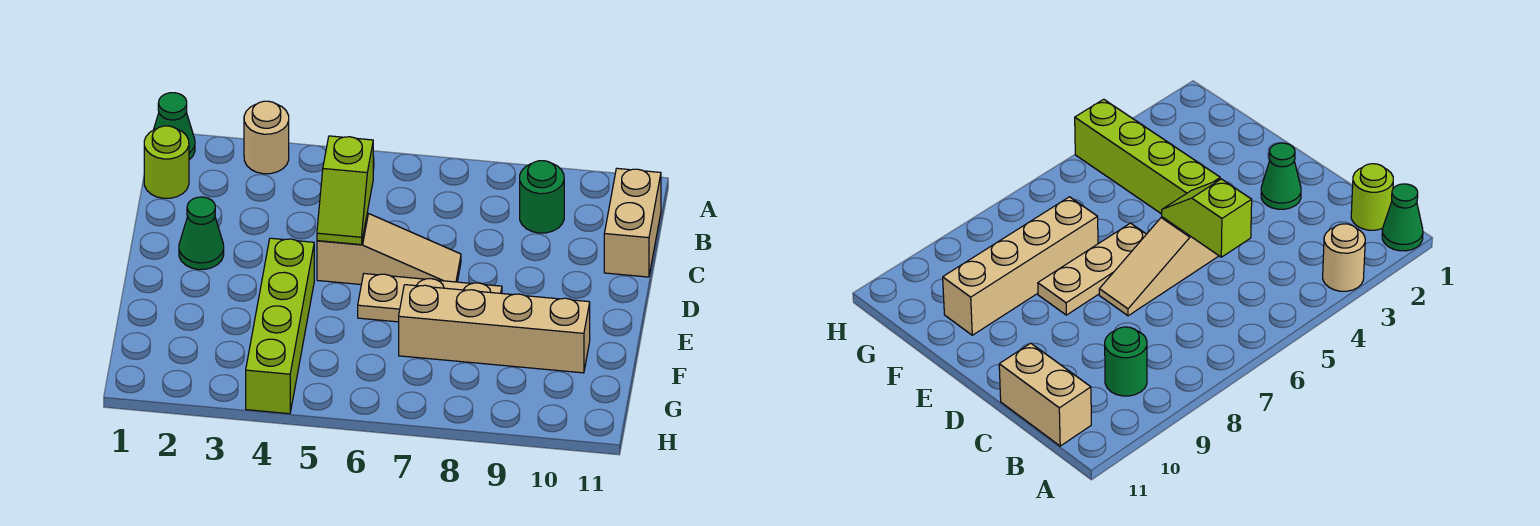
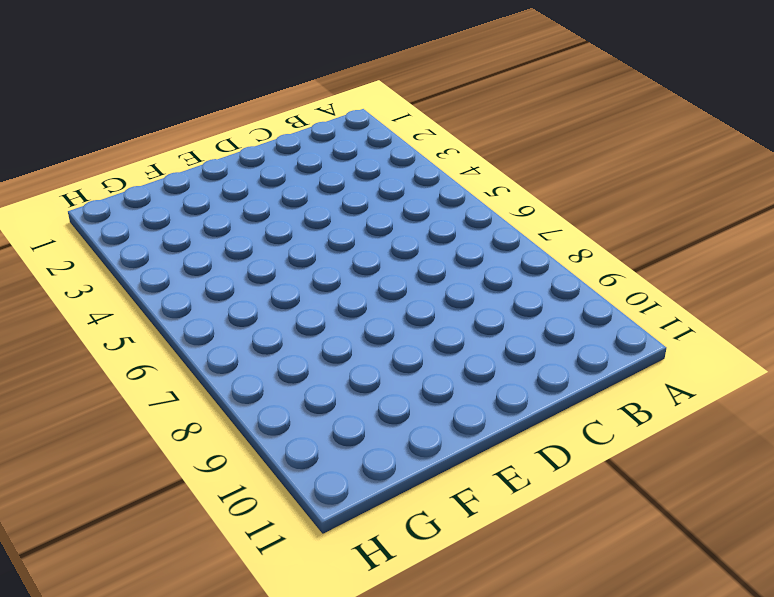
none -> green 1x1 cone [154,93,195,160]
none -> tan 1x1 round brick [244,101,289,174]

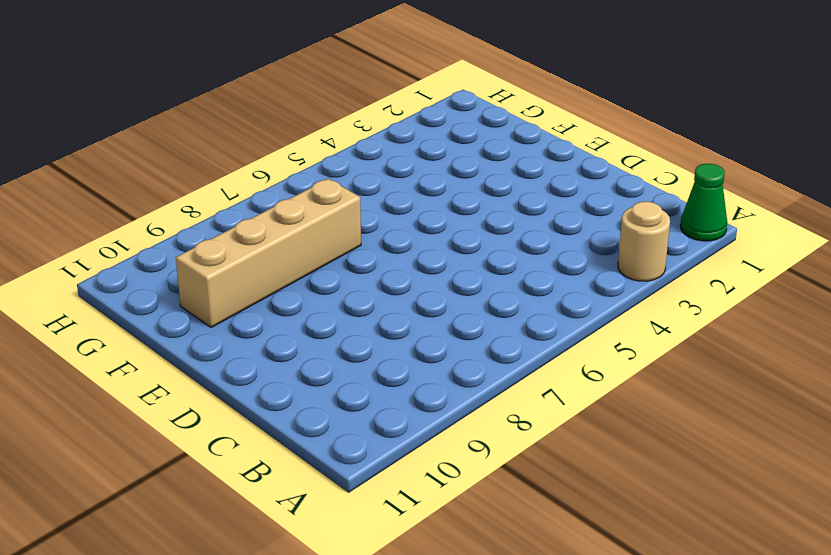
none -> lime 1x1 round brick [144,126,189,198]
none -> green 1x1 round brick [520,161,564,233]

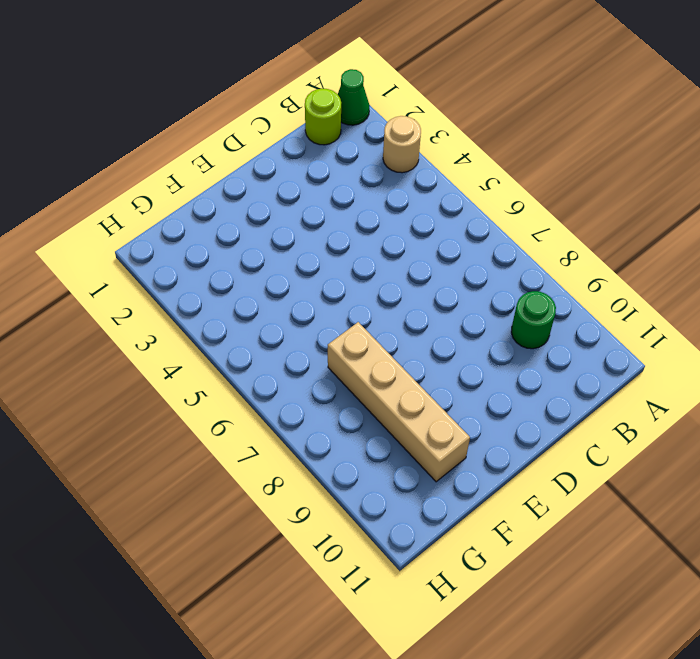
none -> tan 1x2 brick [604,168,661,277]
none -> green 1x1 cone [179,197,224,270]

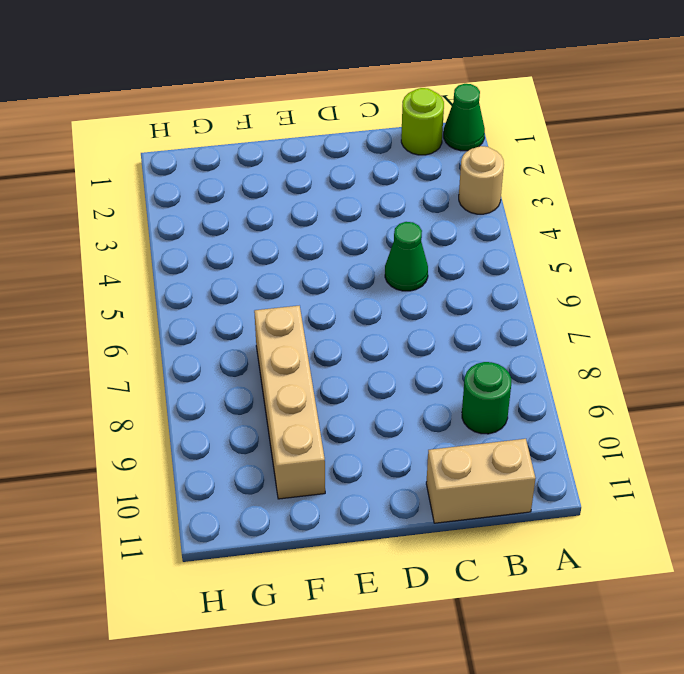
green 1x1 cone [385,222,428,291] -> green 1x1 cone moved to [179,197,224,270]
none -> tan 1x3 slope [317,213,461,284]
none -> lime 1x4 brick [246,238,314,414]

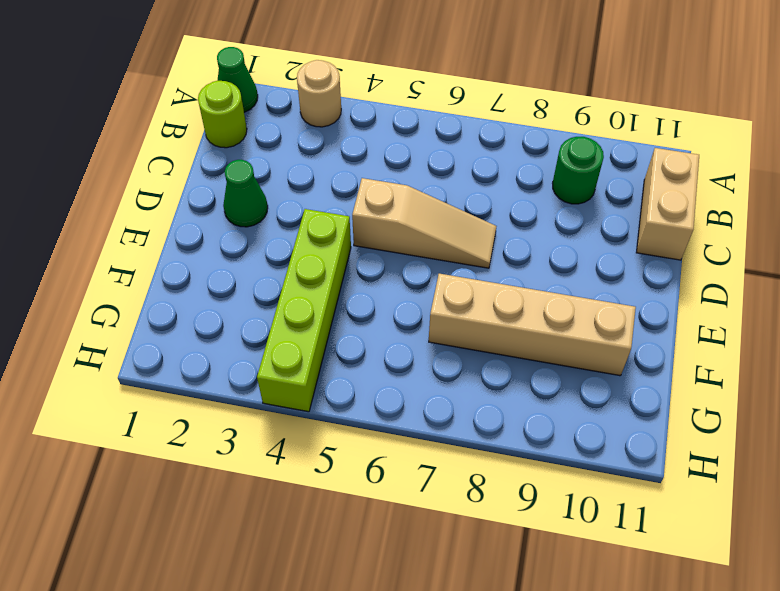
none -> tan 1x3 plate [358,274,502,322]
none -> lime 1x2 slope [317,136,373,245]

